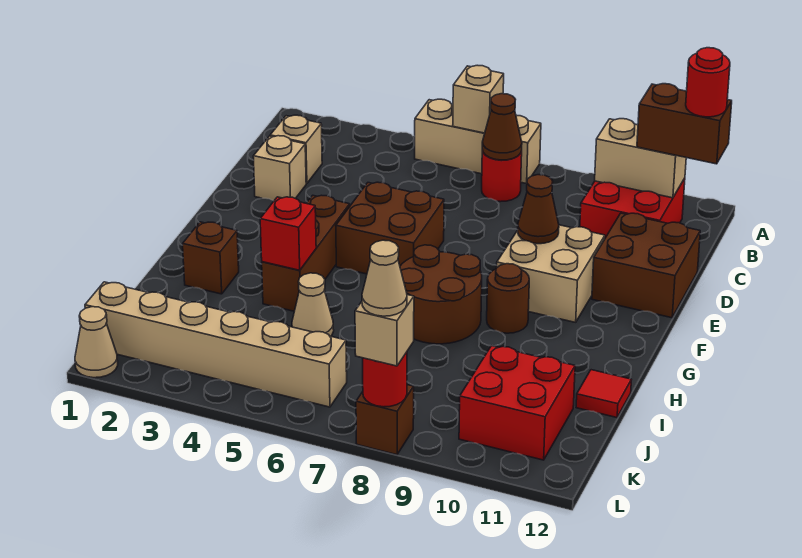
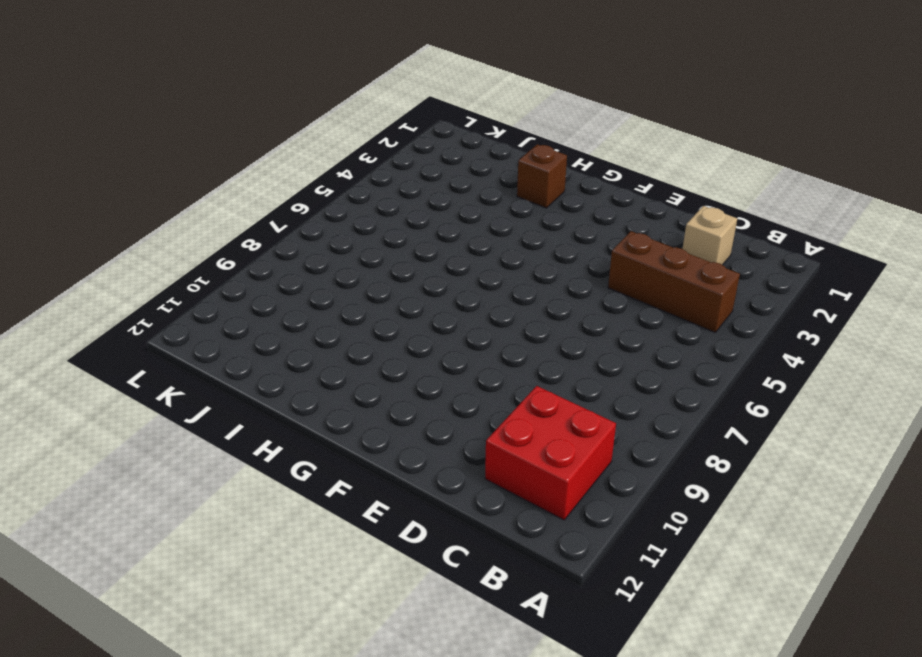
brown 1x3 brick [608,231,740,332] -> brown 1x3 brick moved to [262,195,350,311]
none -> tan 1x3 brick [415,99,541,184]
none -> red 1x1 round brick [482,150,522,202]
none -> tan 1x1 brick [253,136,306,201]

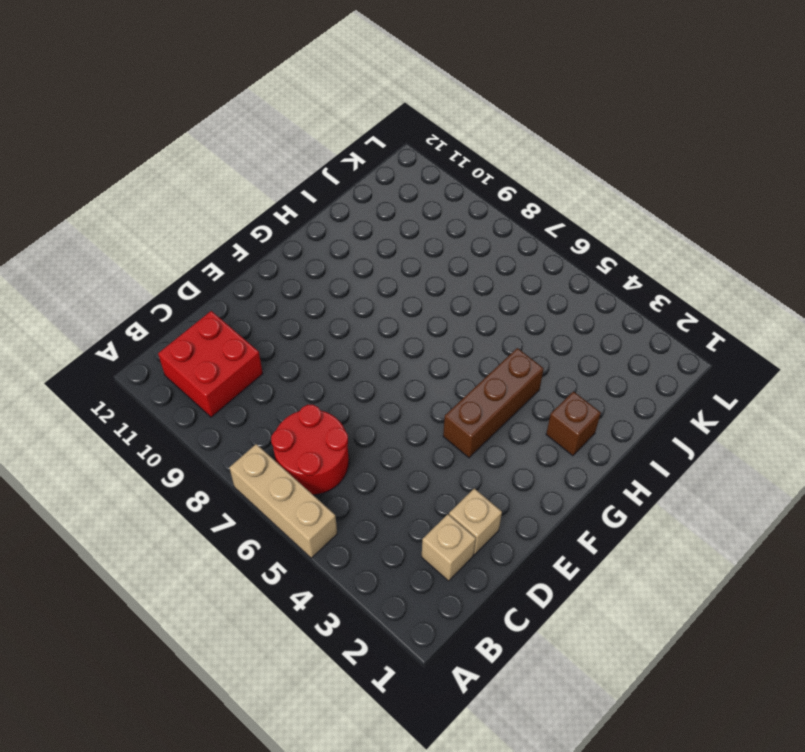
red 2x2 round brick [271,405,349,495] -> red 1x1 round brick [482,150,522,202]
none -> brown 2x2 brick [592,213,700,318]
none -> brown 2x2 brick [336,182,444,274]
none -> tan 2x2 brick [497,225,605,322]

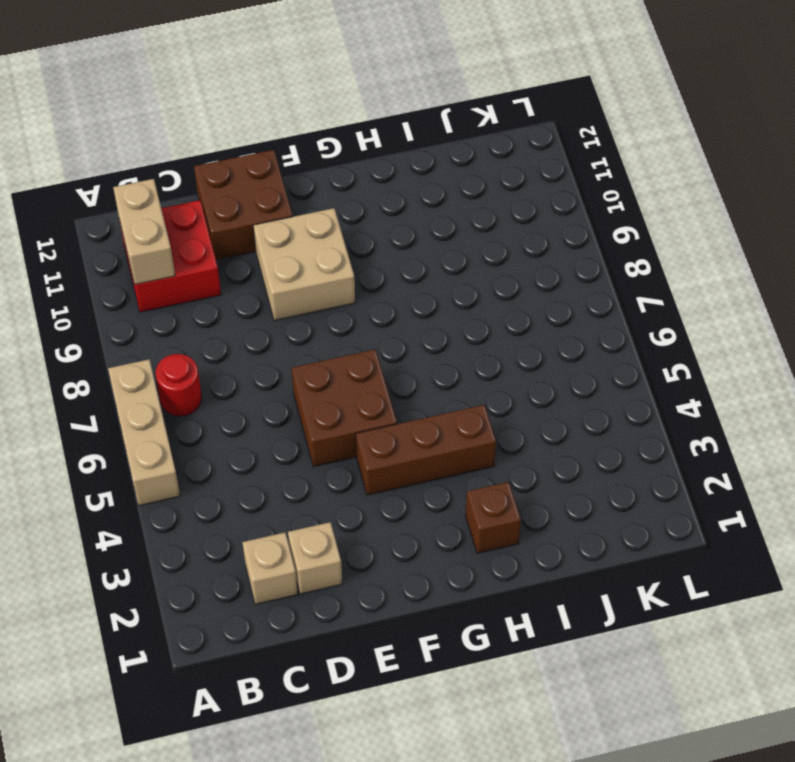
none -> brown 2x2 round brick [400,245,482,344]
none -> brown 1x1 round brick [487,264,529,333]
none -> tan 1x1 cone [292,273,334,336]

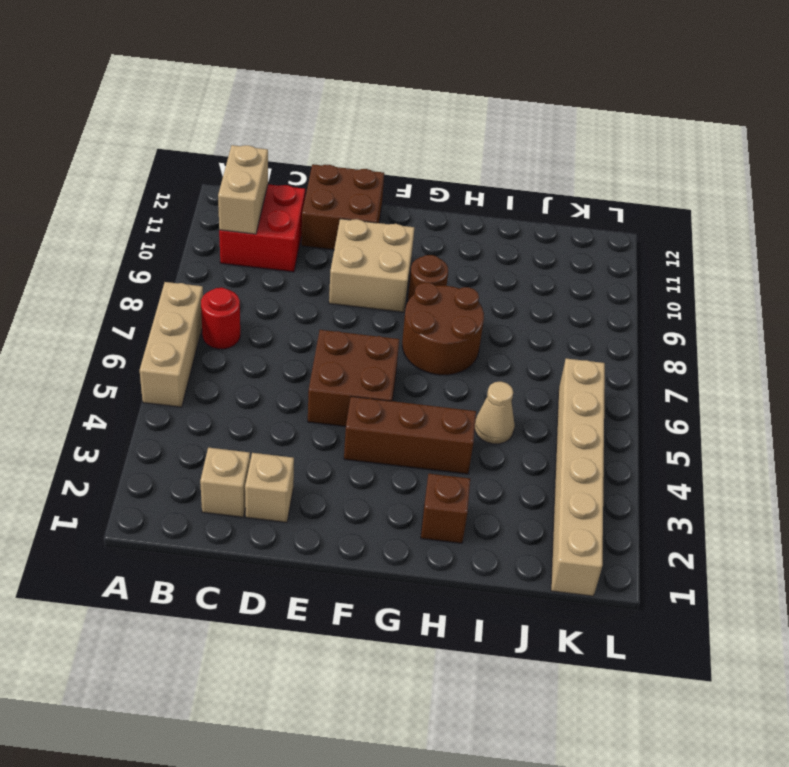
none -> red 1x1 tile [576,370,631,418]
none -> red 2x2 brick [459,346,575,460]
none -> tan 1x1 cone [75,307,118,378]

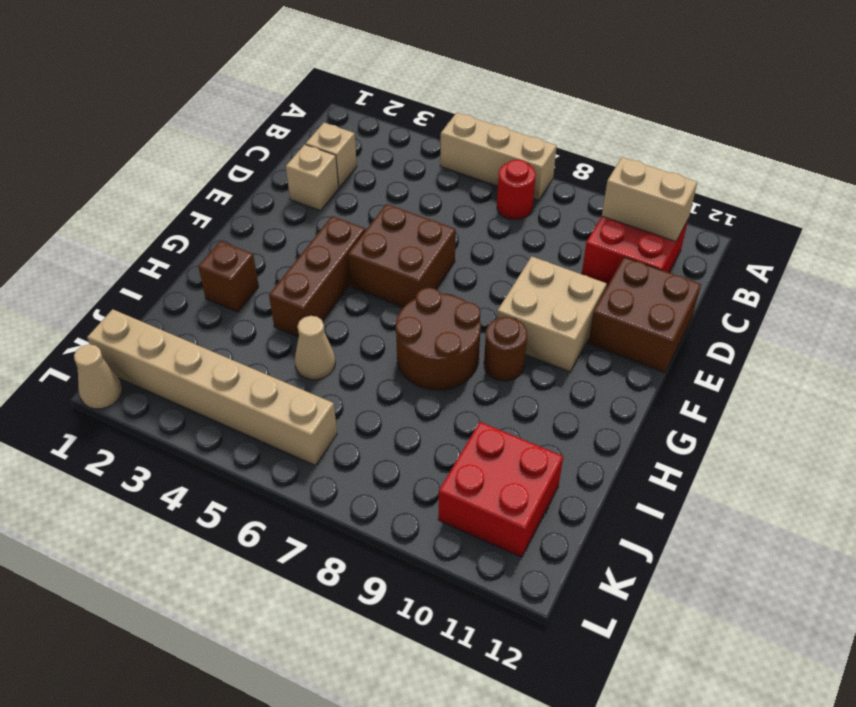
none -> red 1x1 tile [576,370,631,418]
none -> brown 1x1 brick [356,385,414,455]
none -> tan 1x1 brick [453,65,504,133]

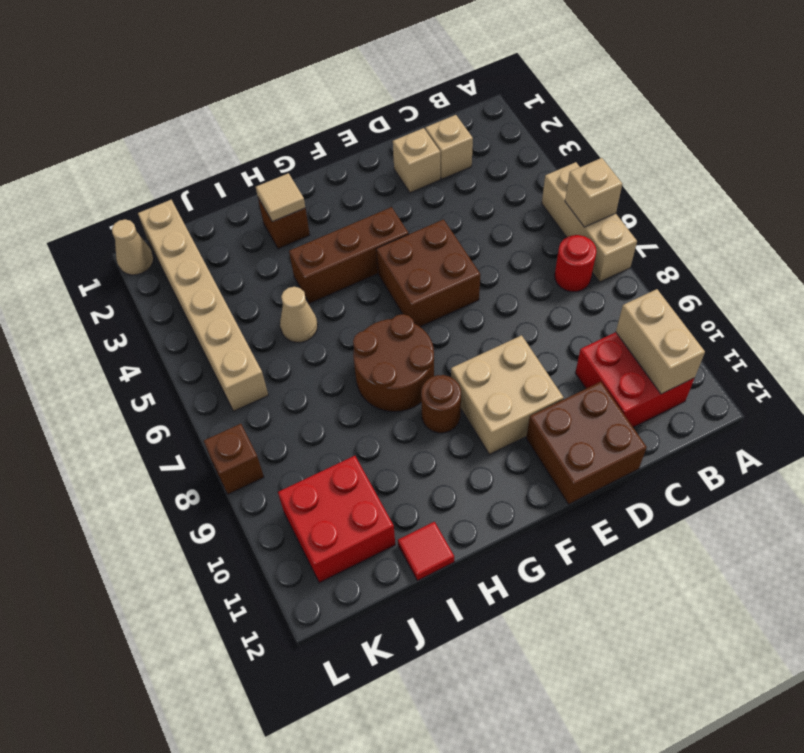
tan 1x1 tile [256,173,305,222] -> none
none -> brown 1x1 cone [482,94,522,160]
none -> brown 1x1 cone [518,175,559,244]
none -> red 1x1 brick [260,197,316,270]

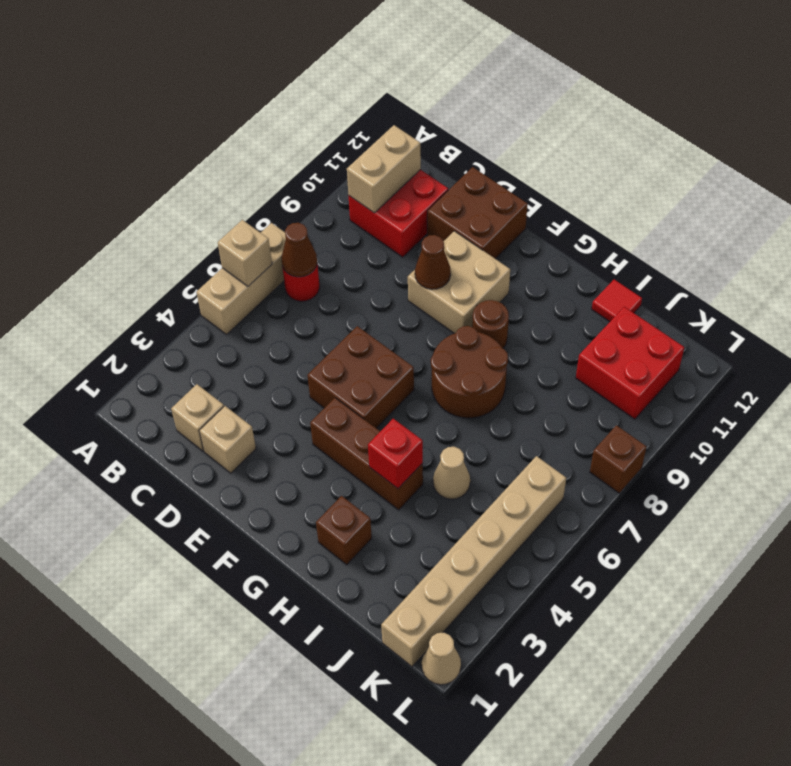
none -> red 1x1 round brick [363,352,407,407]
none -> brown 1x2 brick [637,84,732,164]
none -> tan 1x1 brick [355,295,414,366]

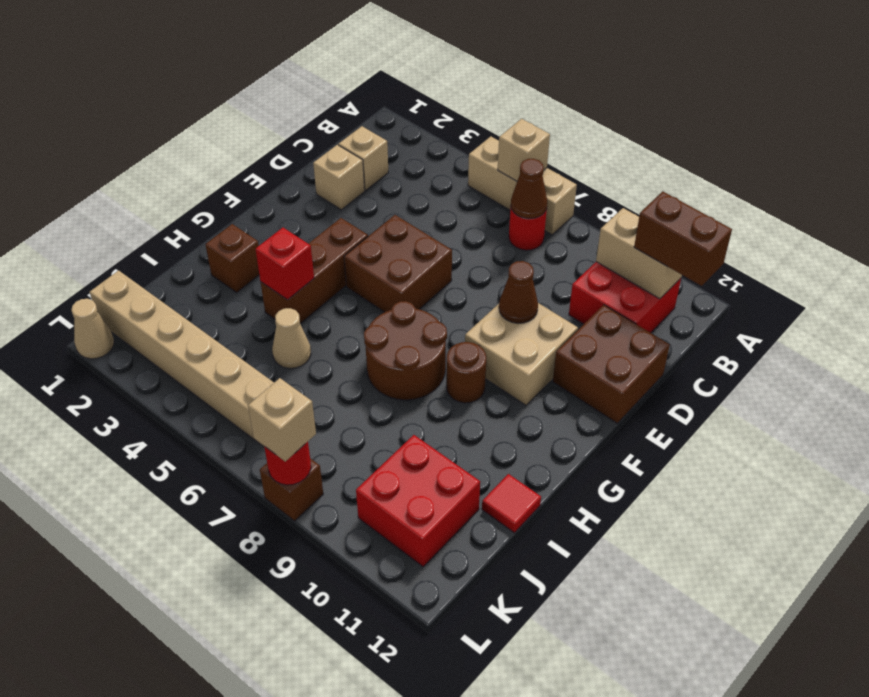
none -> red 1x1 round brick [686,48,730,117]
none -> tan 1x1 cone [362,240,407,316]

